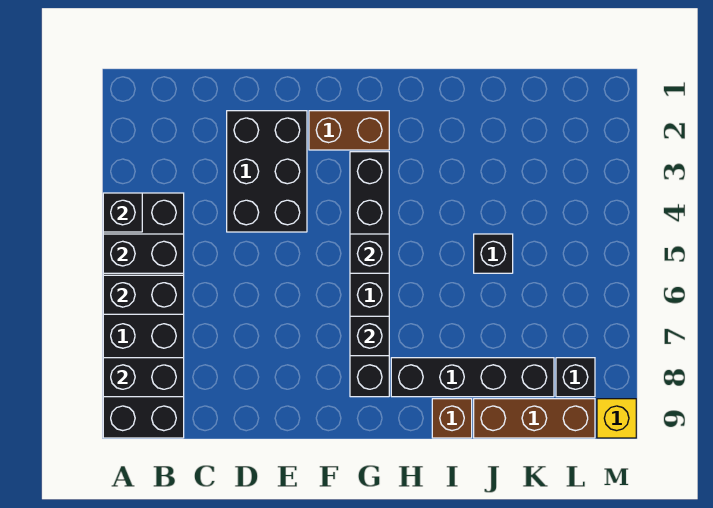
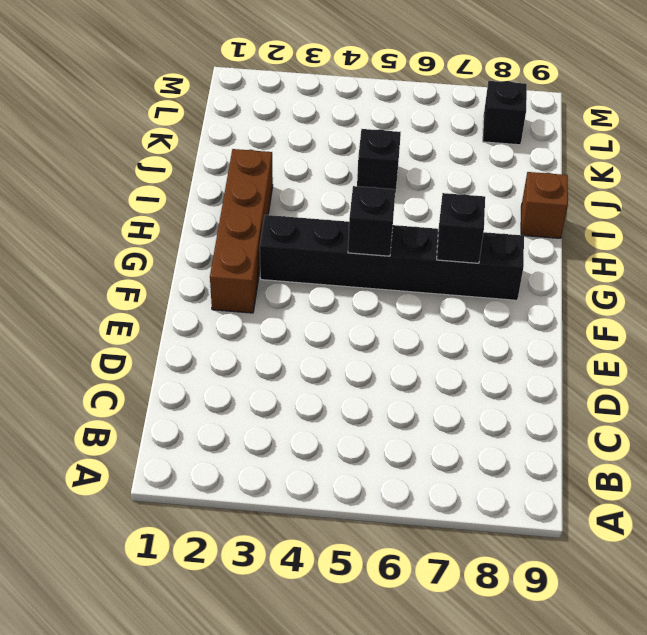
brown 1x4 brick [210,149,273,313] -> brown 1x2 brick [309,111,389,150]
none -> black 2x6 brick [103,193,184,438]
none -> black 2x3 brick [227,111,307,232]
none -> black 1x4 brick [391,358,554,397]

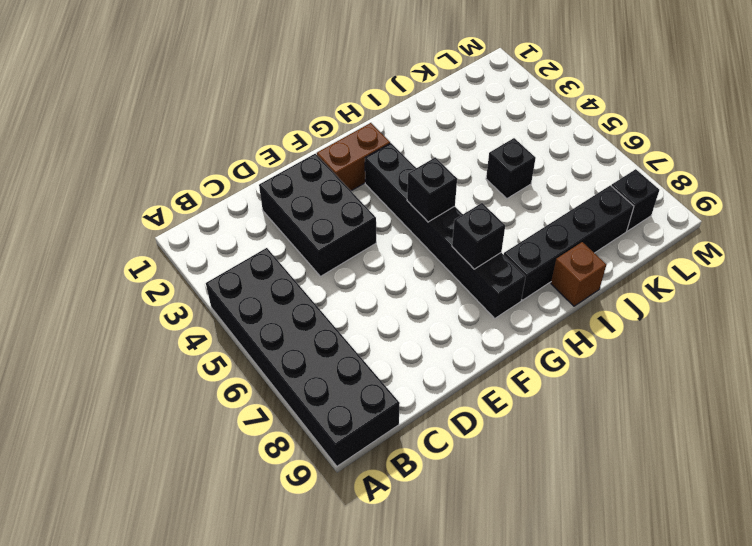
none -> brown 1x3 brick [474,399,595,438]
none -> yellow 1x1 brick [597,399,636,438]
none -> black 1x1 brick [103,193,142,232]

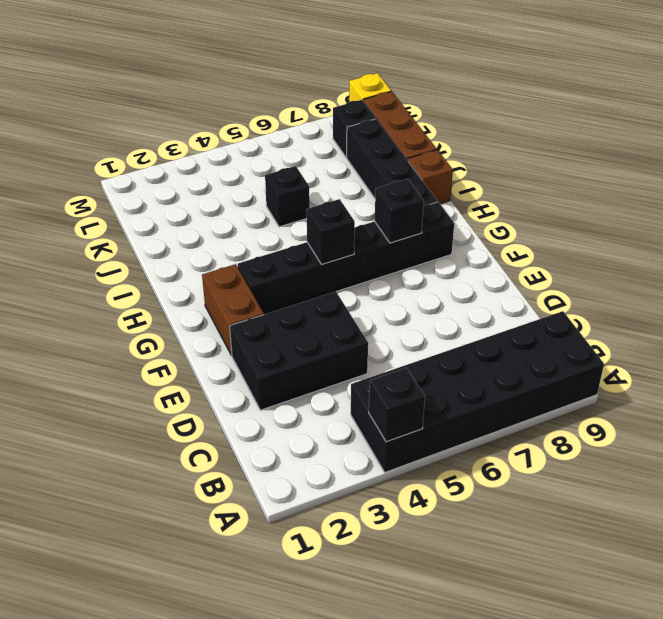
none -> black 1x2 brick [103,234,184,273]
none -> black 1x2 brick [103,275,184,314]
none -> black 1x2 brick [103,358,184,397]

